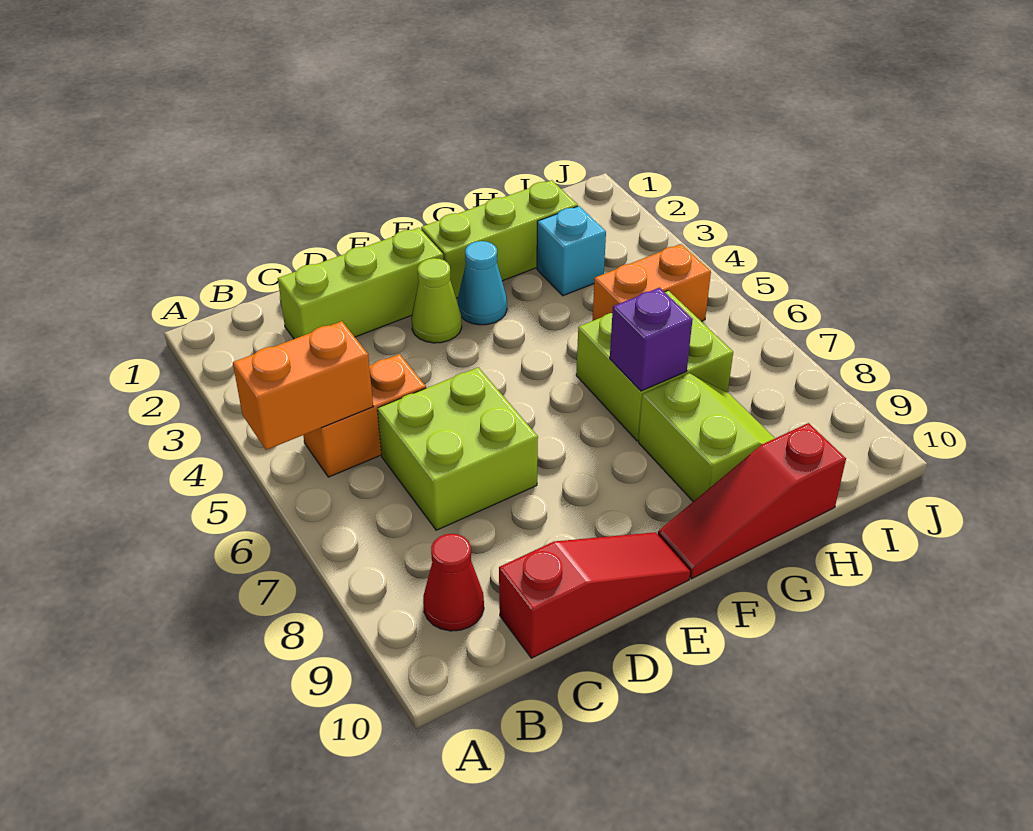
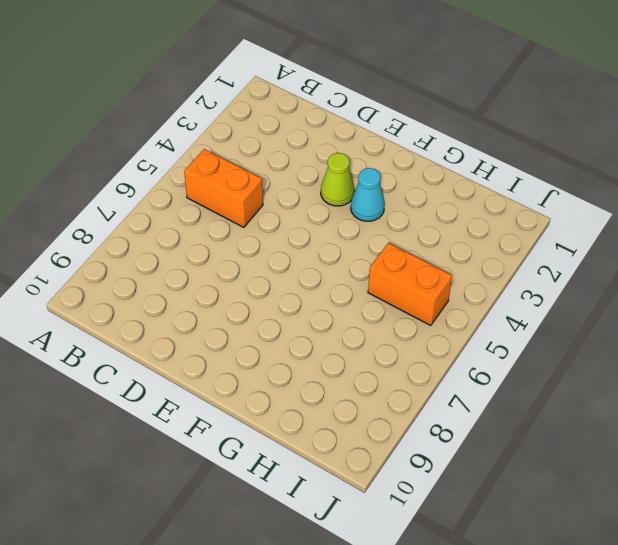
none -> red 1x1 cone [423,534,484,631]
none -> lime 1x3 brick [278,228,443,339]
none -> lime 2x2 brick [377,367,538,530]

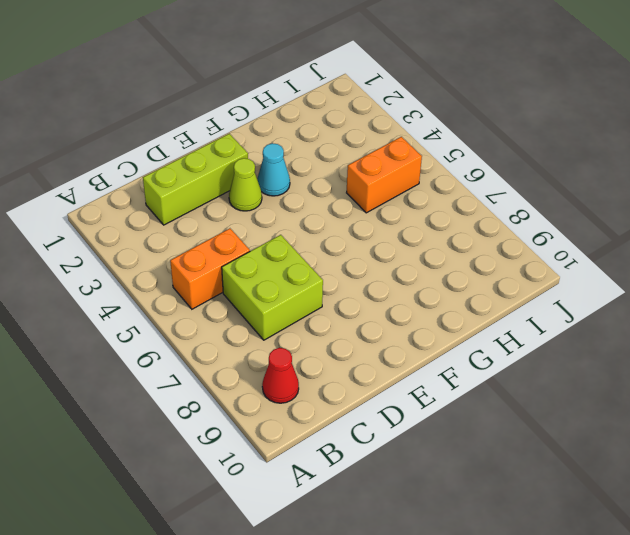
none -> red 1x3 slope [499,532,690,658]
none -> lime 1x3 brick [421,180,578,298]
none -> red 1x3 slope [658,423,846,579]

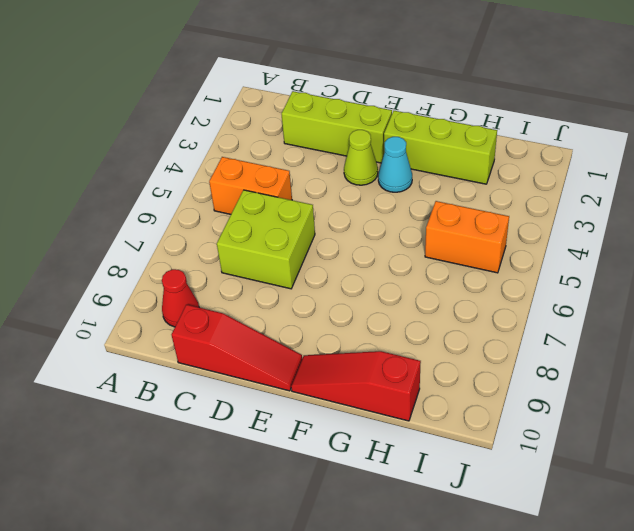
none -> lime 2x2 brick [576,290,733,441]
none -> lime 2x2 slope [638,373,775,502]
none -> cyan 1x1 brick [537,206,606,296]

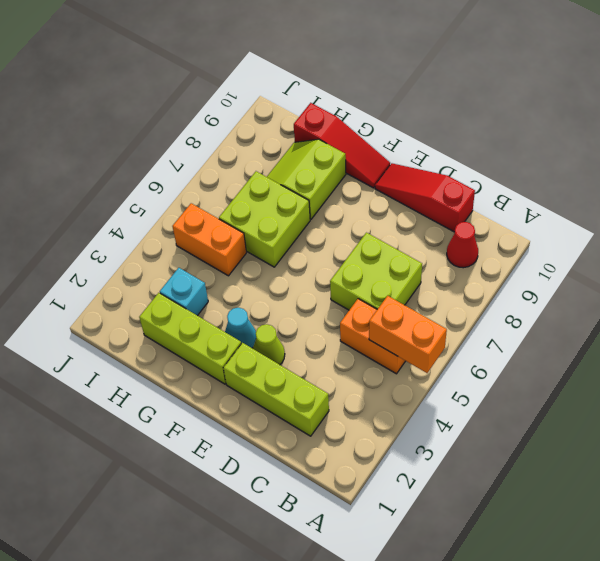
none -> purple 1x1 brick [610,288,693,391]

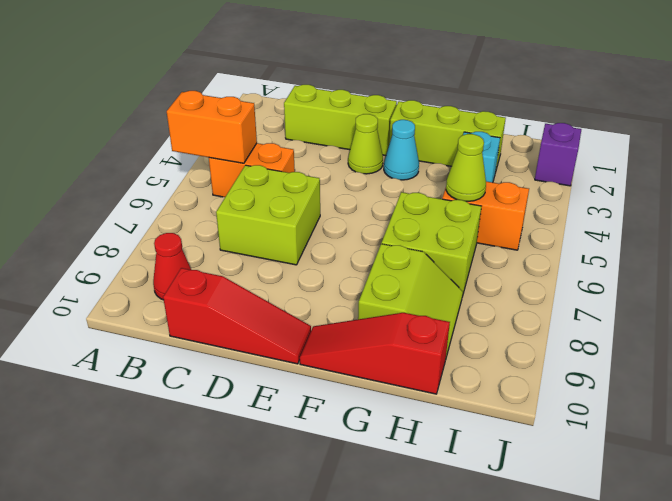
lime 1x1 cone [446,134,486,201] -> none
purple 1x1 brick [535,123,581,186] -> purple 1x1 brick moved to [610,288,693,391]

